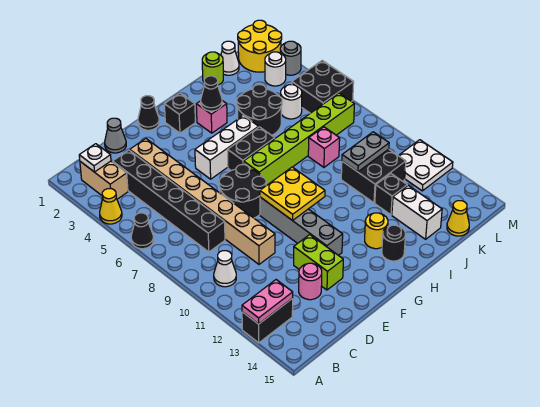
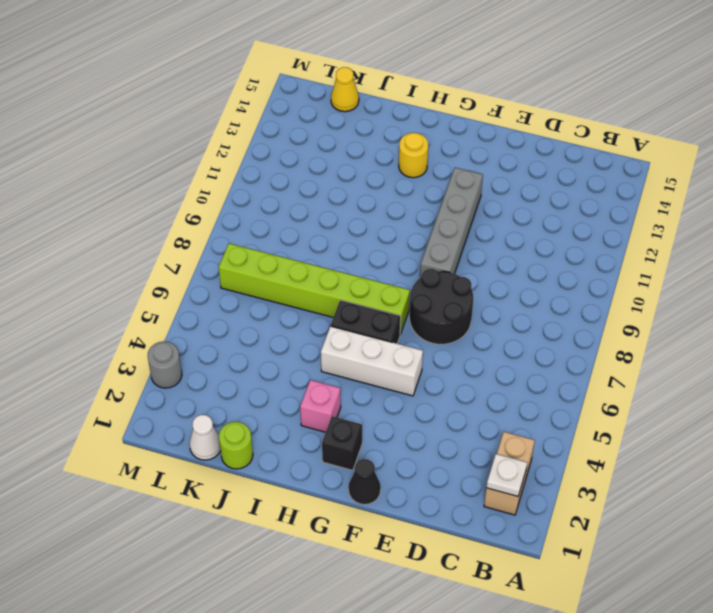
none -> yellow 1x1 cone [100,189,122,224]
none -> black 1x1 cone [131,213,154,249]
none -> black 1x2 brick [242,298,293,343]
none -> white 1x1 cone [214,251,236,287]

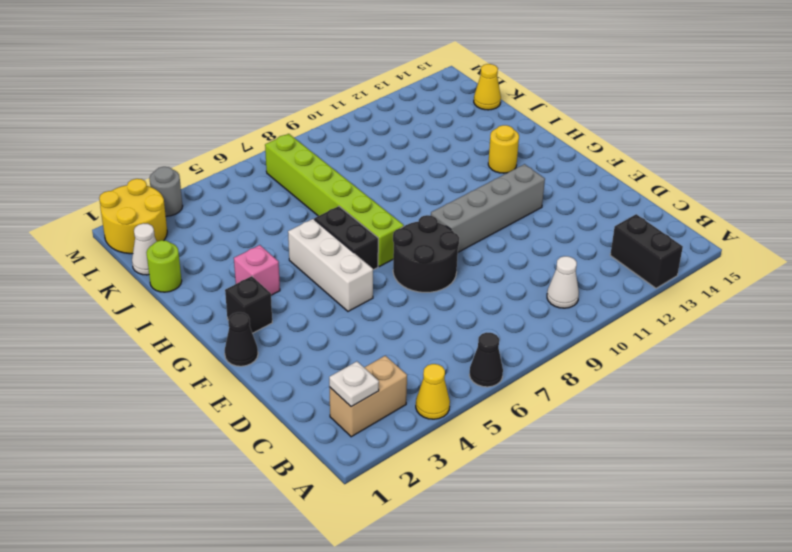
none -> black 1x6 brick [113,150,225,252]
none -> grey 1x1 cone [105,118,126,153]
none -> tan 1x8 brick [130,139,275,264]
none -> pink 1x1 round brick [299,263,322,300]

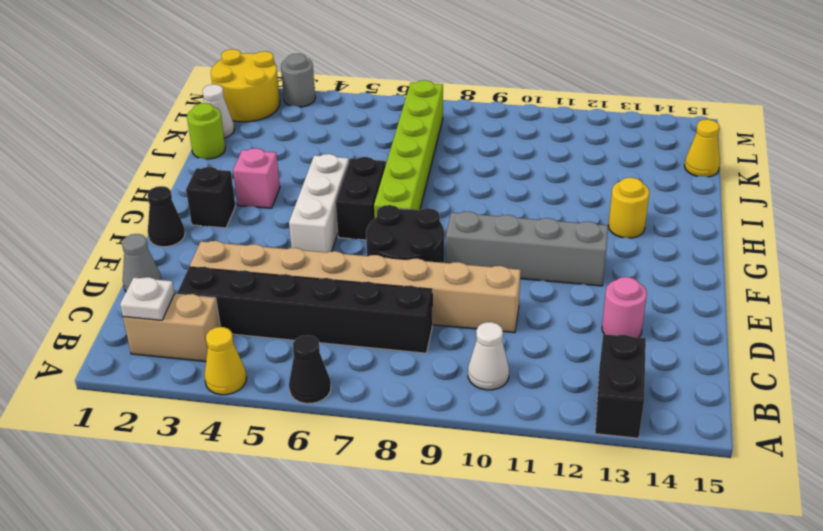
none -> lime 1x2 brick [294,235,343,290]
none -> black 1x1 round brick [382,225,405,261]
none -> black 2x2 round brick [237,85,282,135]
none -> pink 1x1 brick [308,127,340,167]

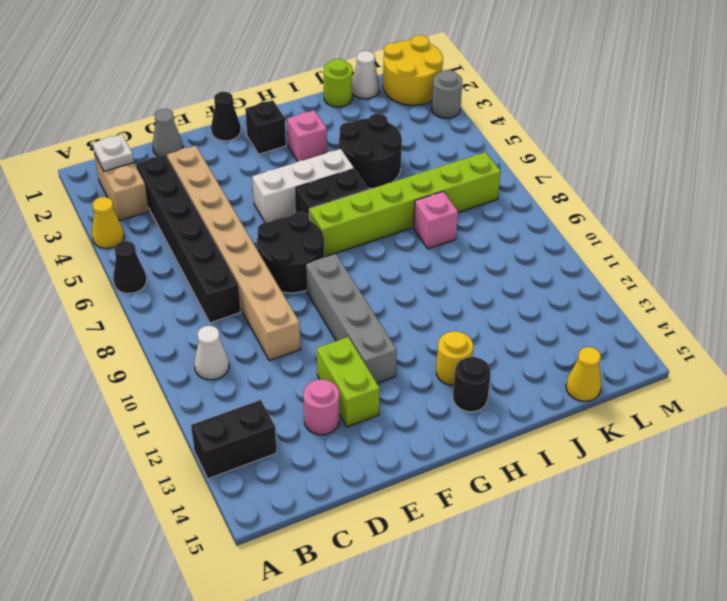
none -> black 2x2 brick [341,149,406,203]
none -> black 1x1 brick [375,174,407,215]
none -> white 1x2 brick [392,186,442,239]
none -> white 1x1 round brick [281,85,302,119]

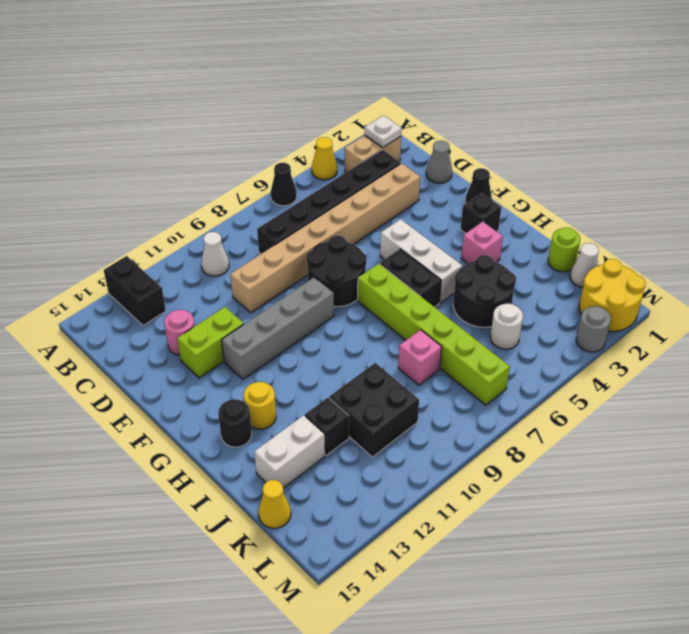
none -> white 1x1 round brick [265,52,286,86]
none -> black 2x2 brick [292,60,354,113]
none -> white 2x2 plate [398,140,453,191]
none -> pink 1x2 plate [242,280,293,324]

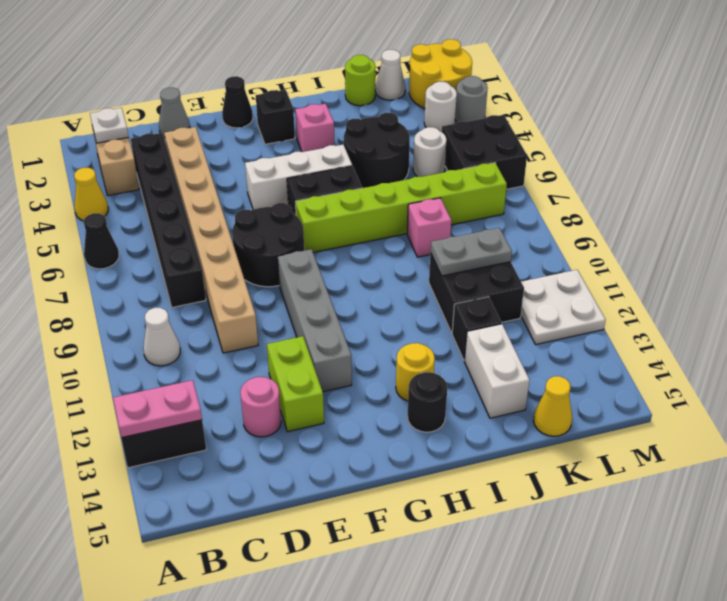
none -> yellow 2x2 plate [260,167,325,221]
none -> black 1x1 cone [201,76,222,111]

